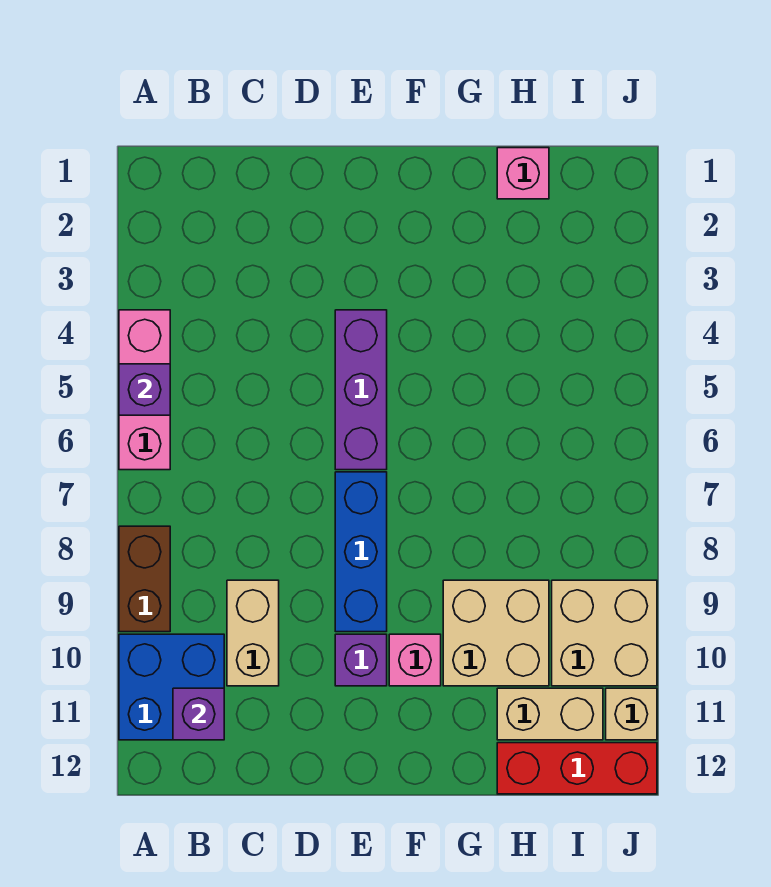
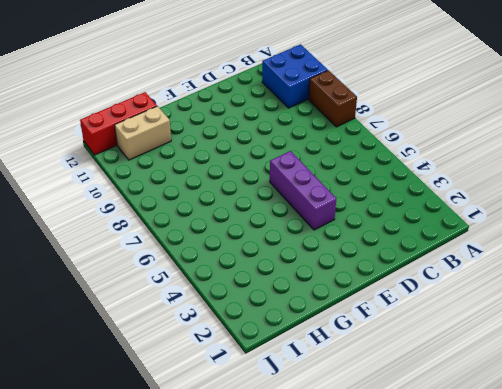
none -> pink 1x3 brick [119,310,170,470]
none -> tan 1x2 brick [227,580,279,686]
none -> blue 1x3 brick [335,472,387,632]

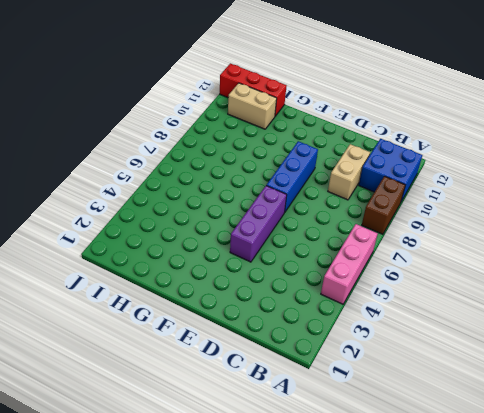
none -> purple 1x1 brick [335,634,387,686]
none -> pink 1x1 brick [389,634,441,686]
none -> tan 2x2 brick [443,580,549,686]

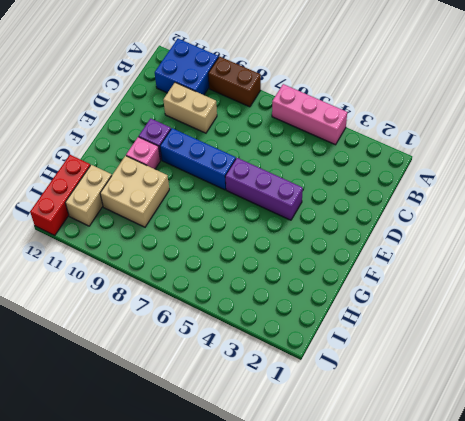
none -> pink 1x1 brick [497,148,549,199]
none -> tan 2x2 brick [552,580,657,686]
none -> tan 1x1 brick [606,688,657,740]

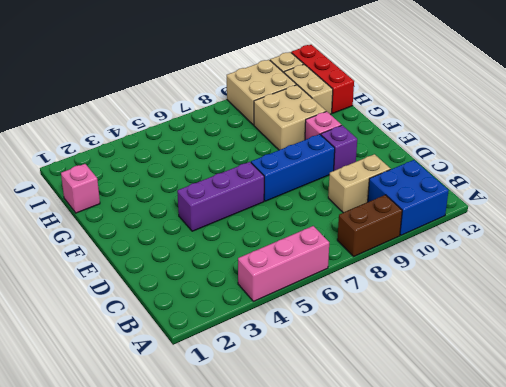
none -> purple 1x1 brick [119,364,170,415]
none -> purple 1x1 brick [173,688,224,740]

